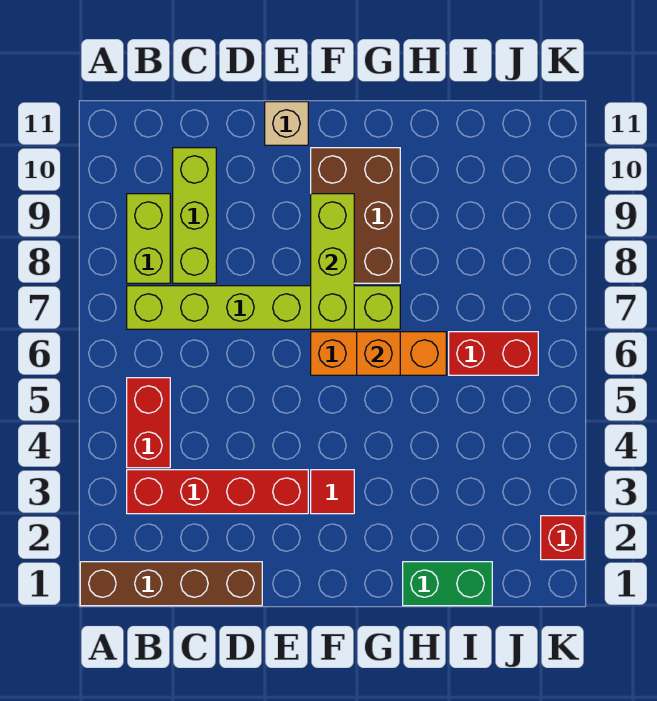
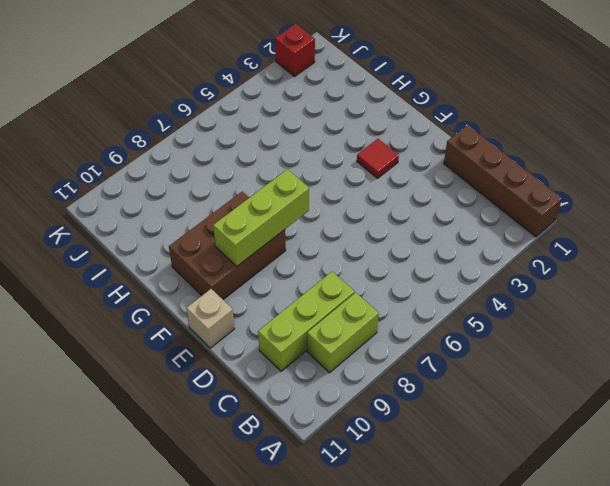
none -> red 1x4 brick [127,470,308,514]
none -> red 1x2 brick [127,378,170,468]
none -> lime 1x6 brick [127,286,400,329]

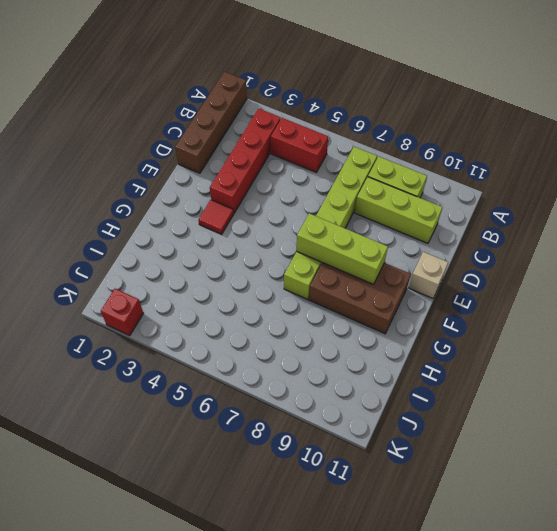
none -> orange 1x3 brick [311,332,446,375]
none -> green 1x2 brick [403,562,492,606]
none -> red 1x2 brick [449,332,538,375]

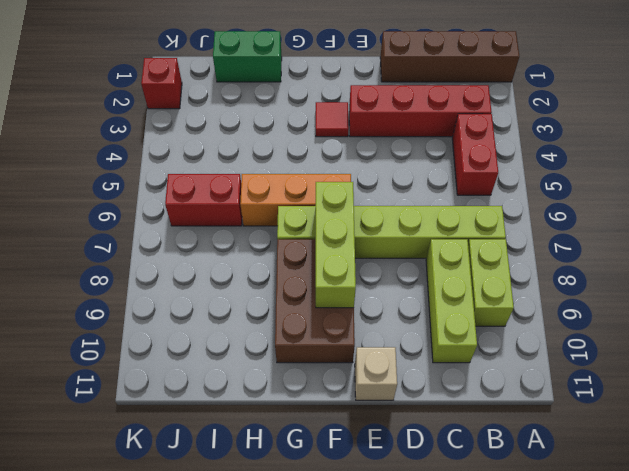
none -> orange 1x1 brick [357,332,400,375]

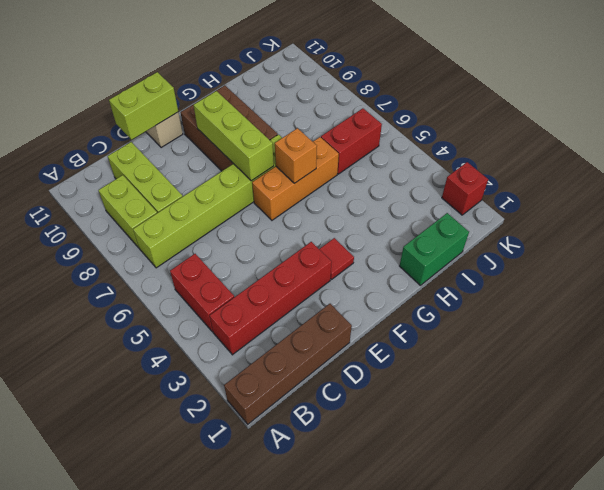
lime 1x2 brick [109,72,178,140] -> none

